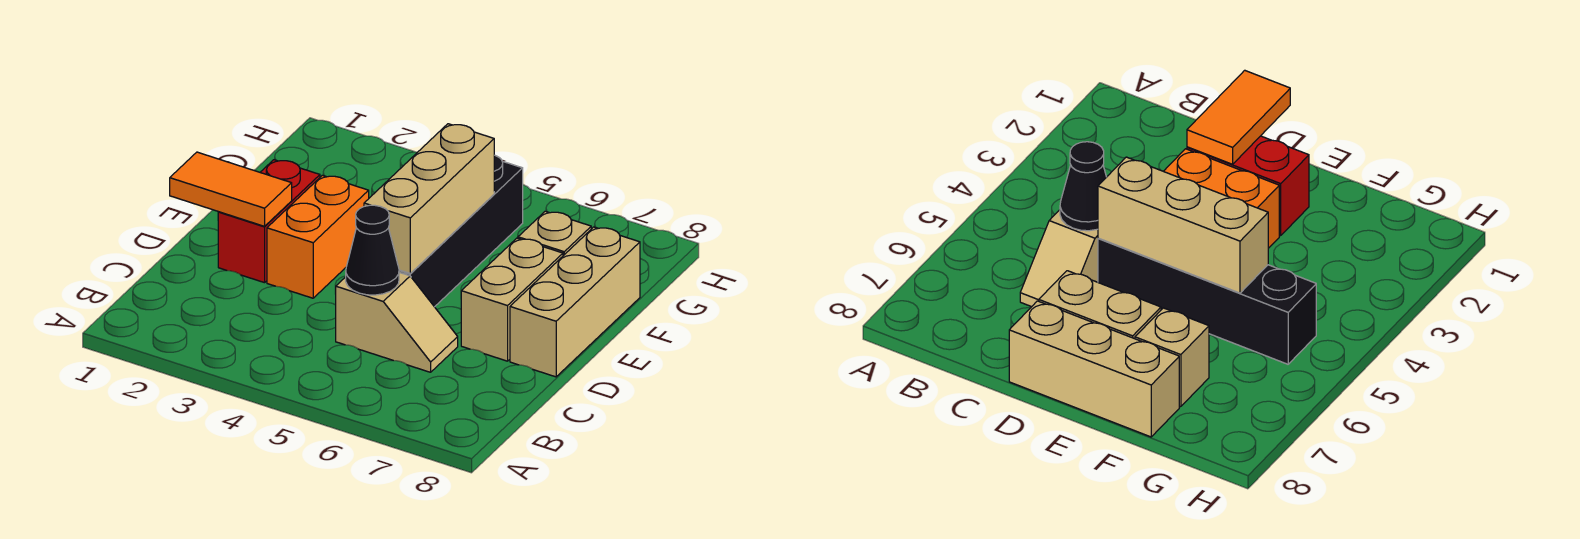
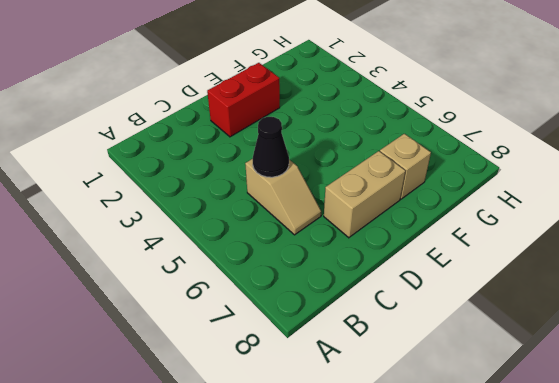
none -> orange 1x2 brick [267,175,369,298]
none -> black 1x4 brick [399,155,523,307]

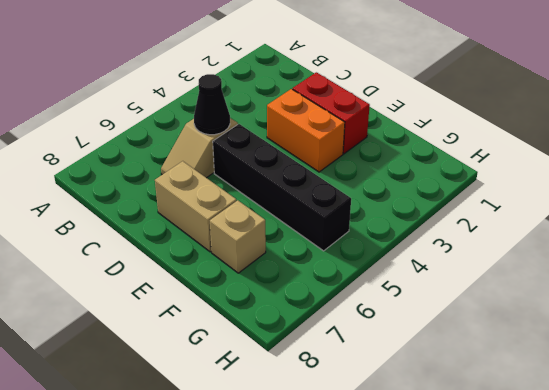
none -> tan 1x3 brick [510,227,640,377]
none -> orange 1x2 tile [170,152,292,226]

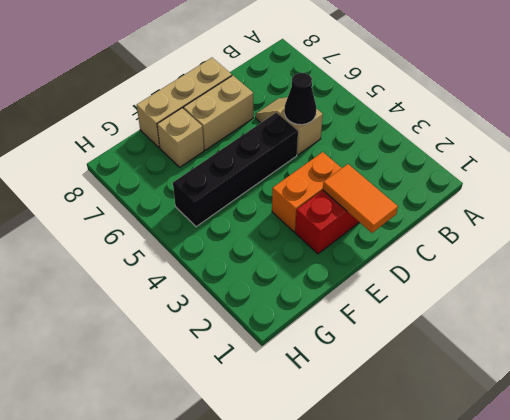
none -> tan 1x3 brick [364,124,494,273]

